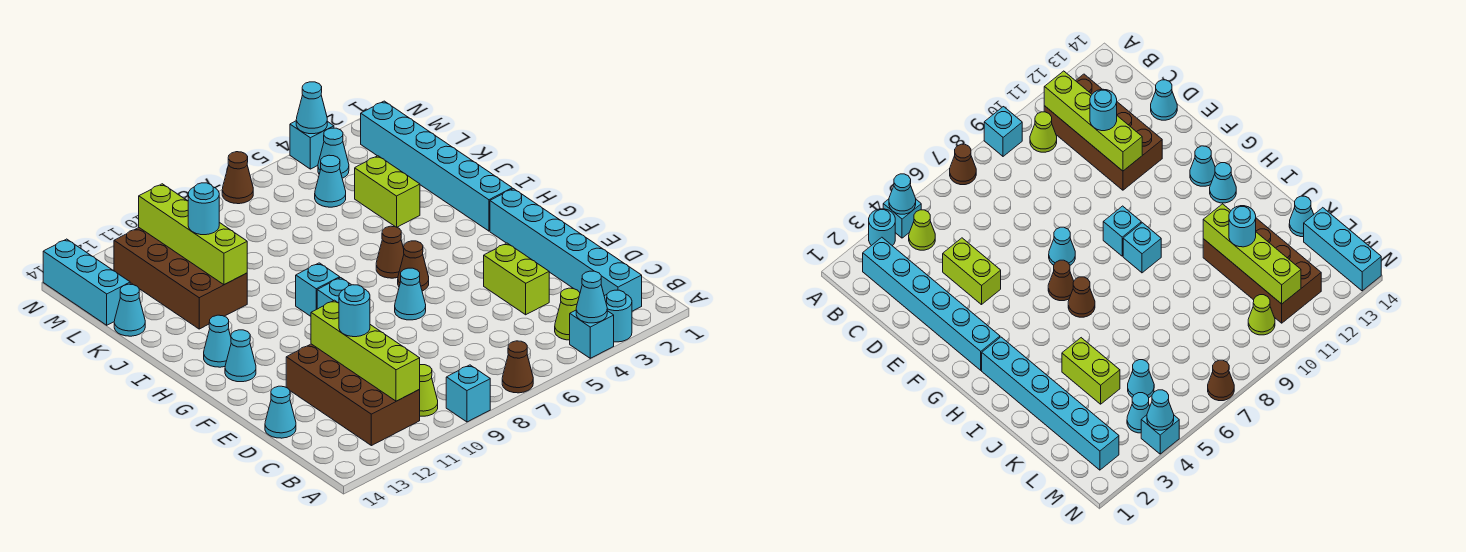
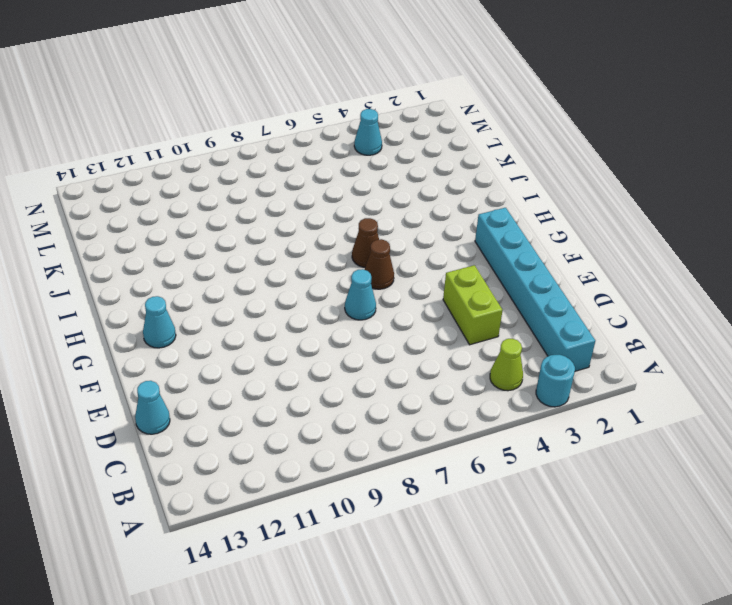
none -> cyan 1x1 brick [570,310,614,358]
none -> brown 1x1 cone [502,341,533,393]
none -> cyan 1x1 brick [446,365,490,422]
none -> lime 1x1 cone [419,365,438,416]

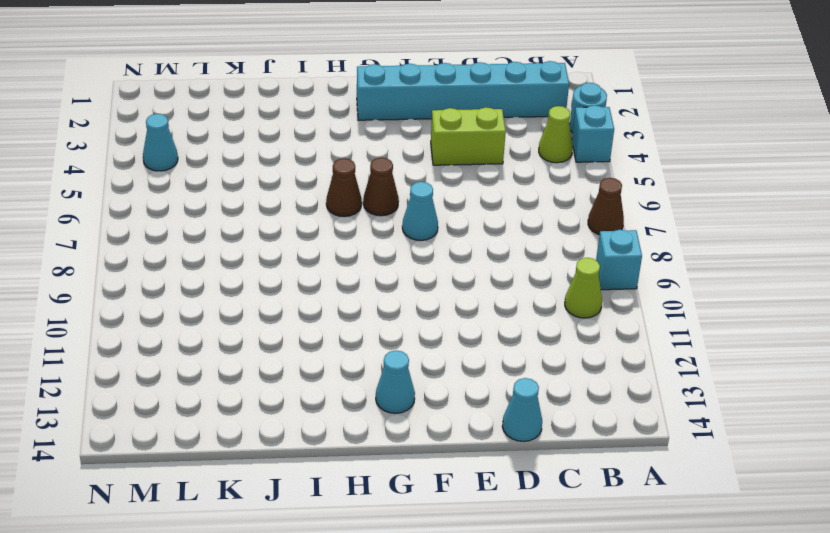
none -> brown 2x4 brick [286,344,420,446]
none -> cyan 1x1 brick [317,278,351,309]
none -> cyan 1x6 brick [361,101,512,231]
none -> cyan 1x1 brick [296,263,340,316]

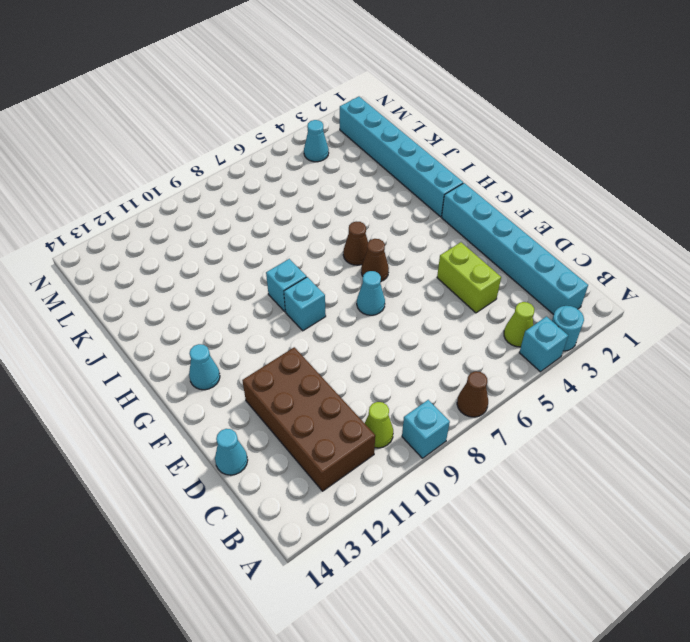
none -> cyan 1x1 cone [204,315,231,367]
none -> lime 1x2 brick [355,156,420,227]
none -> brown 2x4 brick [114,228,247,329]
none -> cyan 1x1 cone [114,284,145,336]

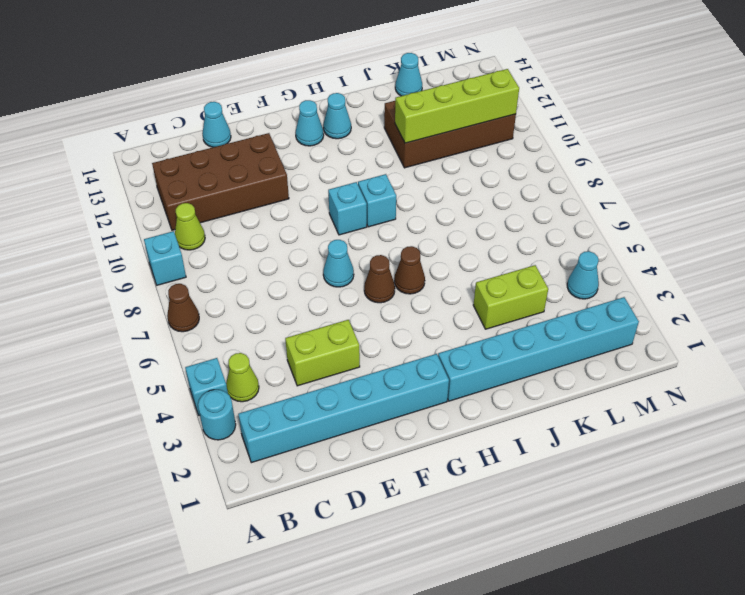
none -> cyan 1x1 cone [315,155,346,207]
none -> cyan 1x3 brick [43,239,130,325]
none -> lime 1x1 cone [1248,295,1275,335]
none -> cyan 1x1 brick [290,121,334,169]

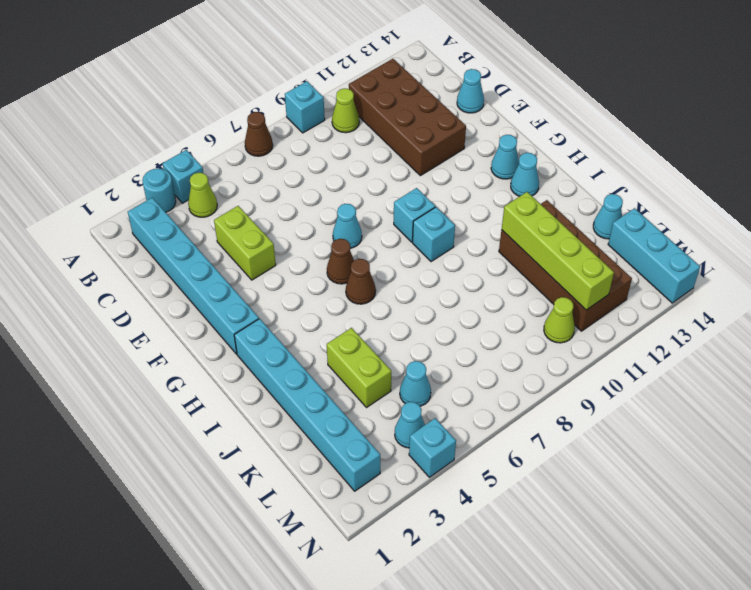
none -> brown 1x1 cone [222,152,253,204]
none -> cyan 1x1 cone [576,271,607,323]
none -> lime 1x4 brick [311,300,420,401]
none -> cyan 1x1 cone [296,82,327,134]

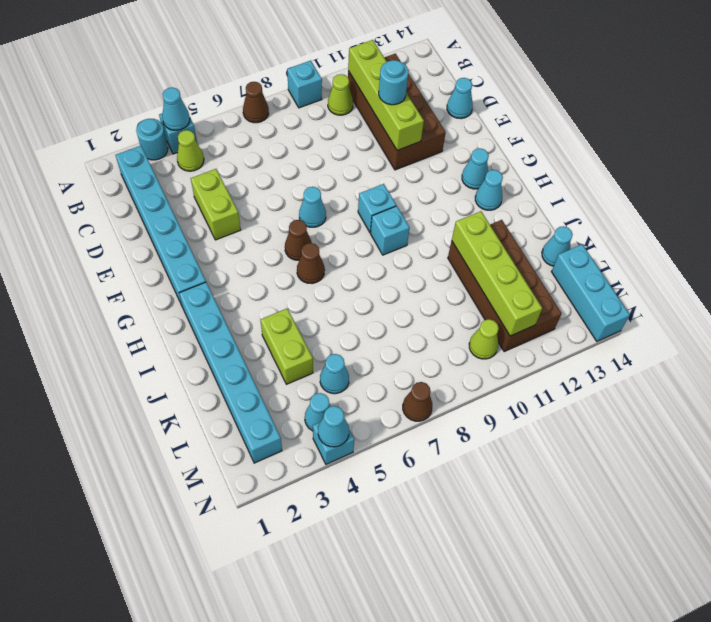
none -> cyan 1x1 round brick [188,183,219,235]

